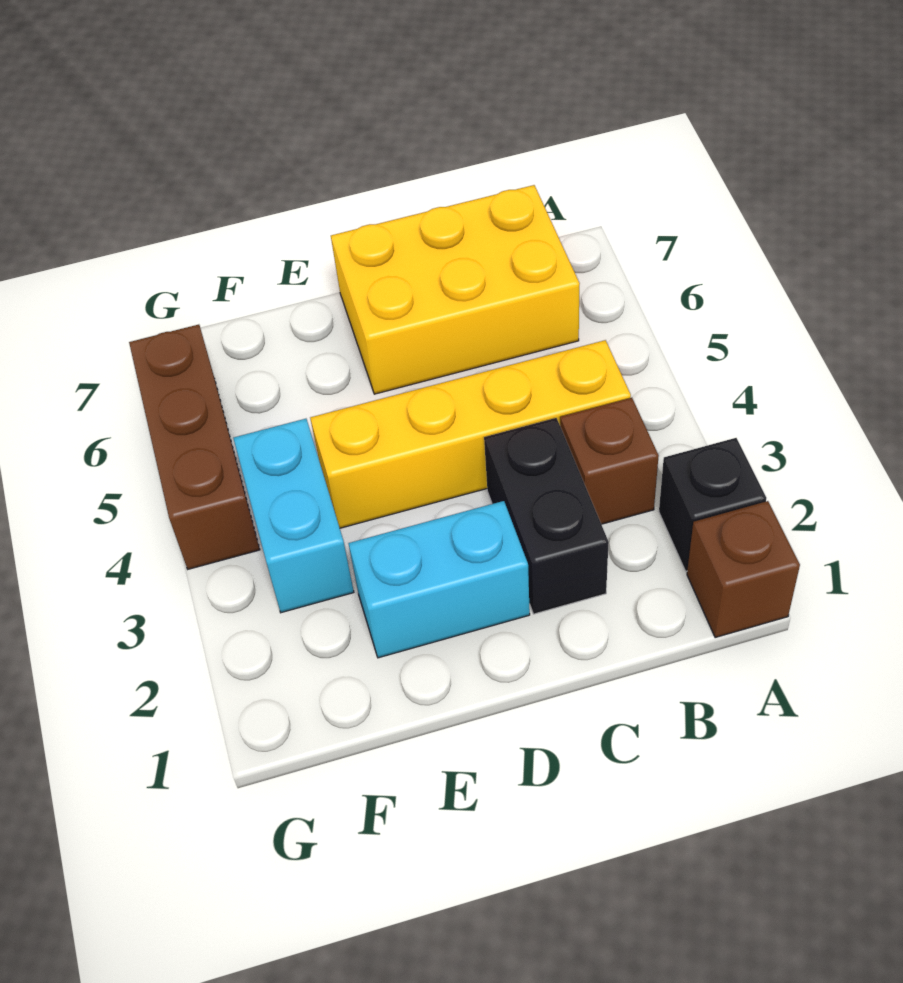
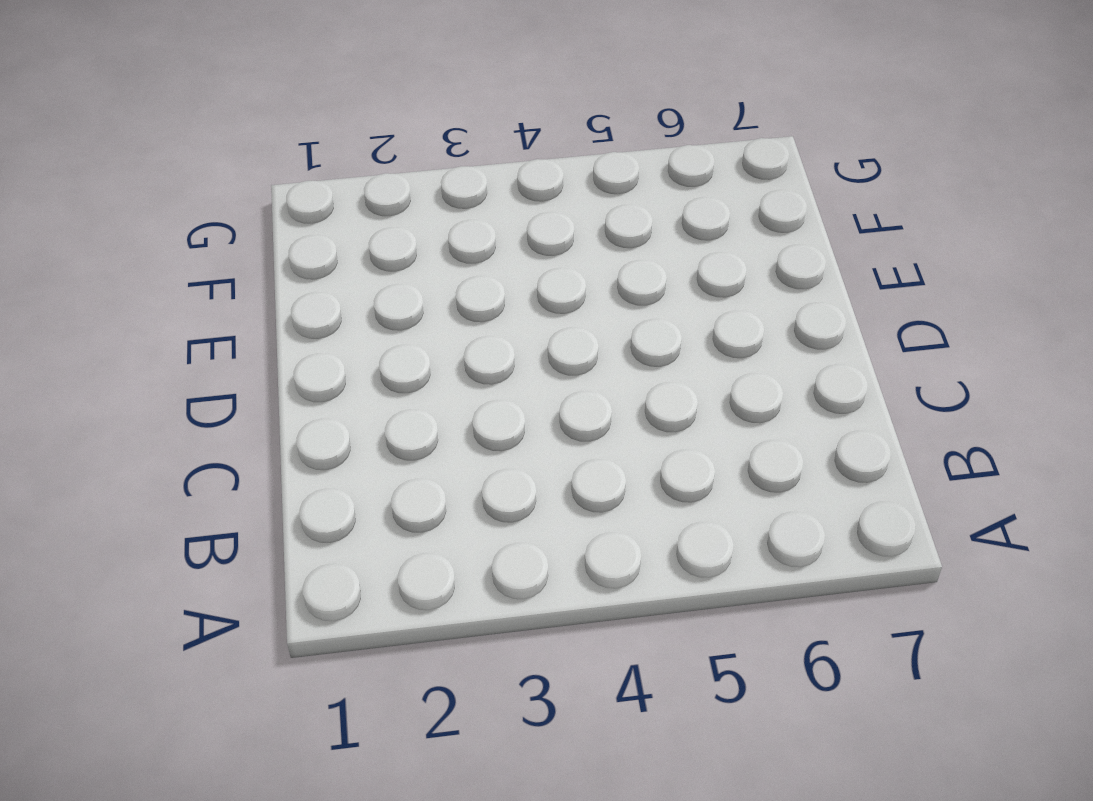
none -> brown 1x1 brick [687,501,800,638]
none -> black 1x1 brick [659,438,766,571]

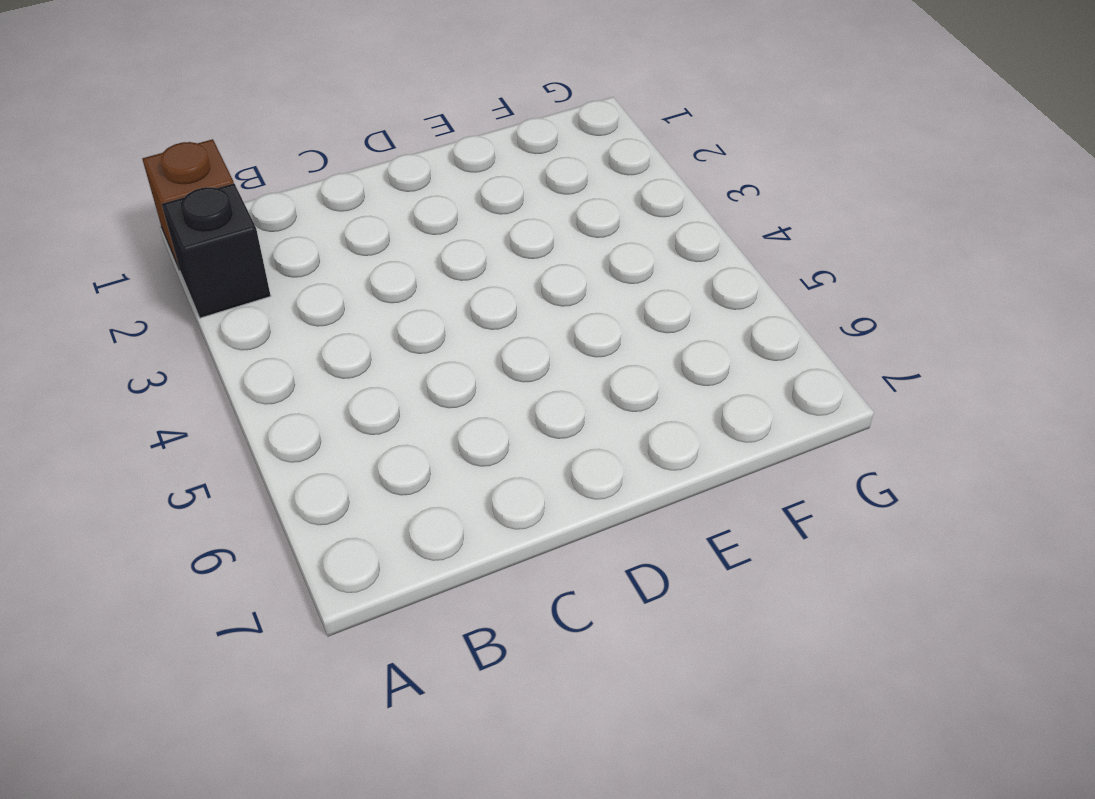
none -> brown 1x1 brick [560,398,659,524]
none -> yellow 1x4 brick [310,340,631,528]

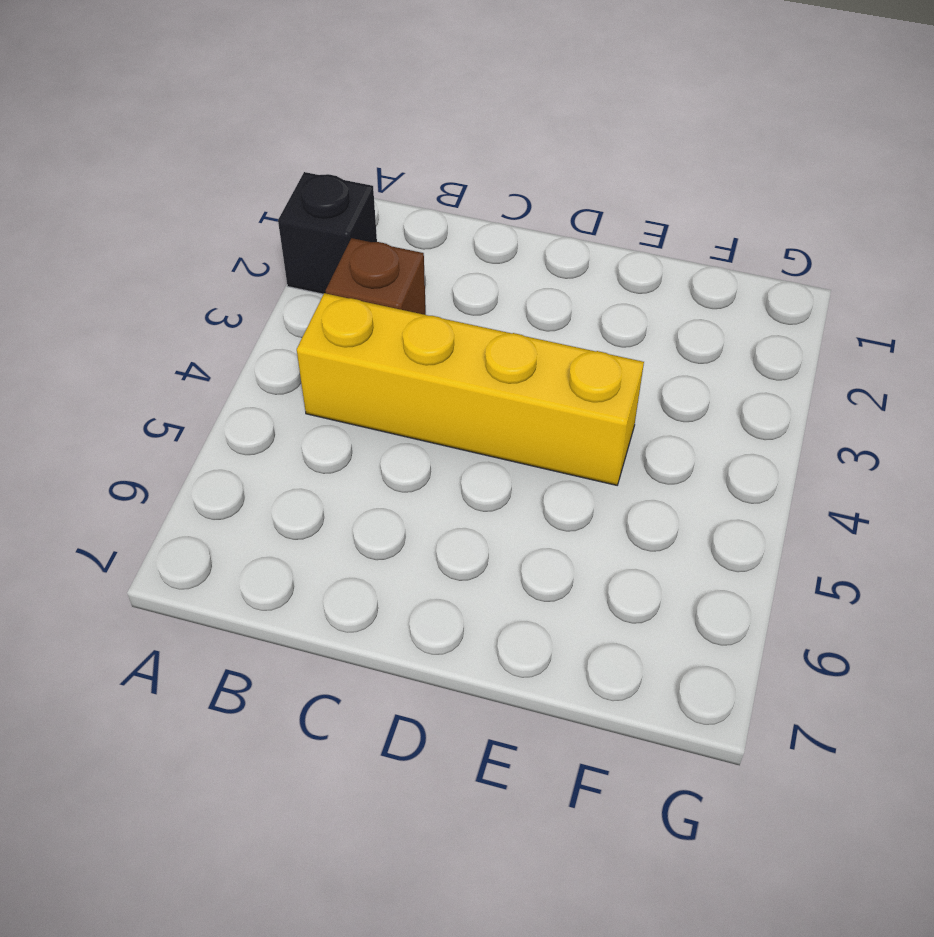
none -> brown 1x1 brick [687,501,800,638]
none -> yellow 2x3 brick [331,185,580,394]

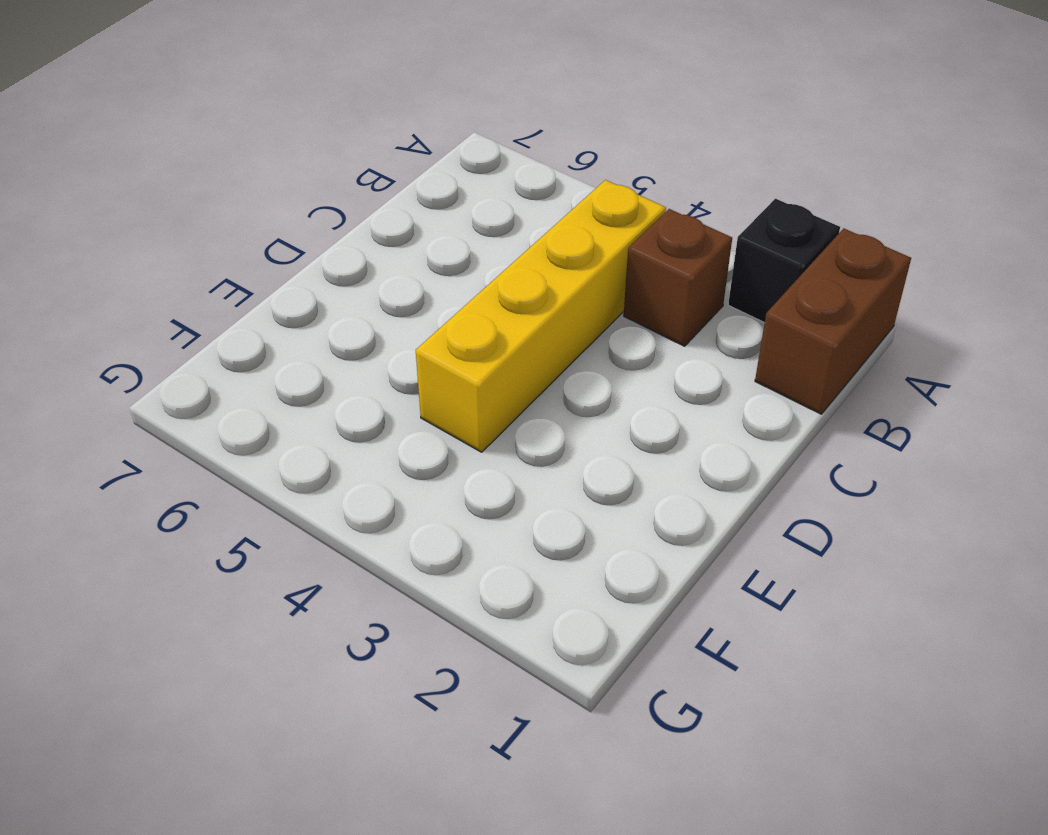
brown 1x2 brick [755,229,911,414] -> brown 1x1 brick [687,501,800,638]
none -> yellow 2x3 brick [331,185,580,394]
none -> black 1x2 brick [484,418,609,614]

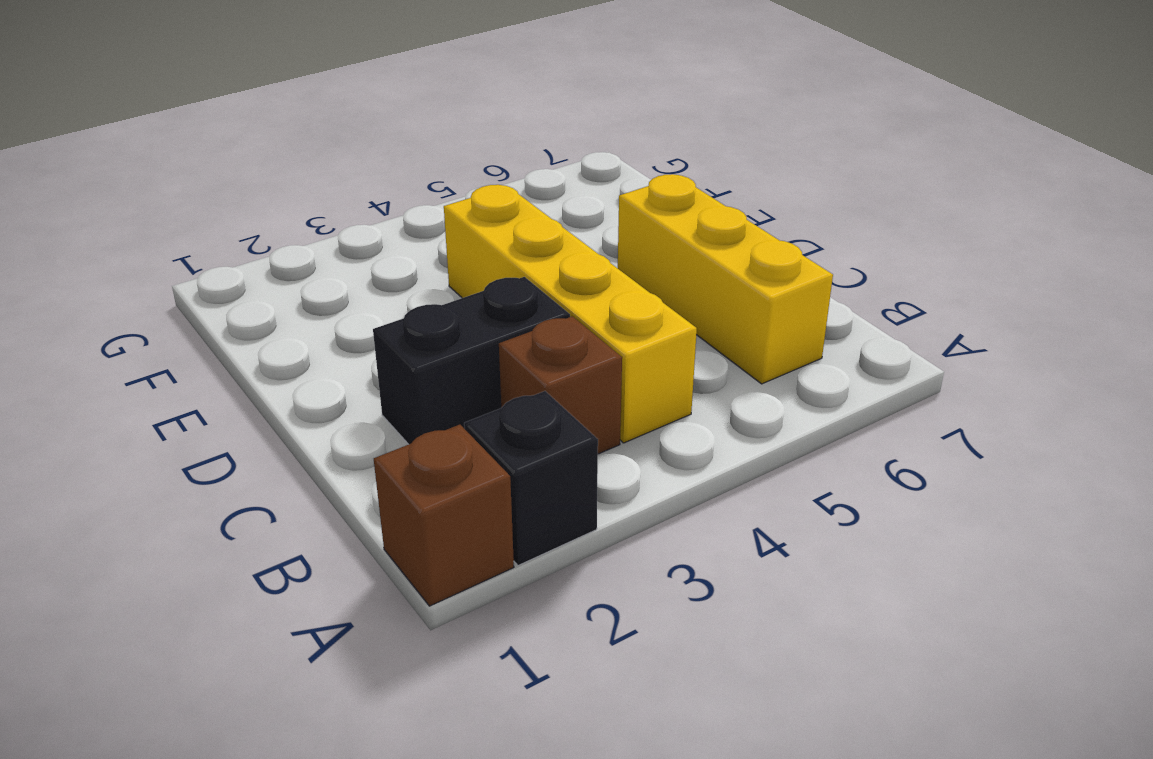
yellow 1x3 brick [618,174,833,384] -> yellow 2x3 brick [331,185,580,394]
none -> cyan 1x2 brick [348,501,530,658]
none -> cyan 1x2 brick [233,419,354,613]

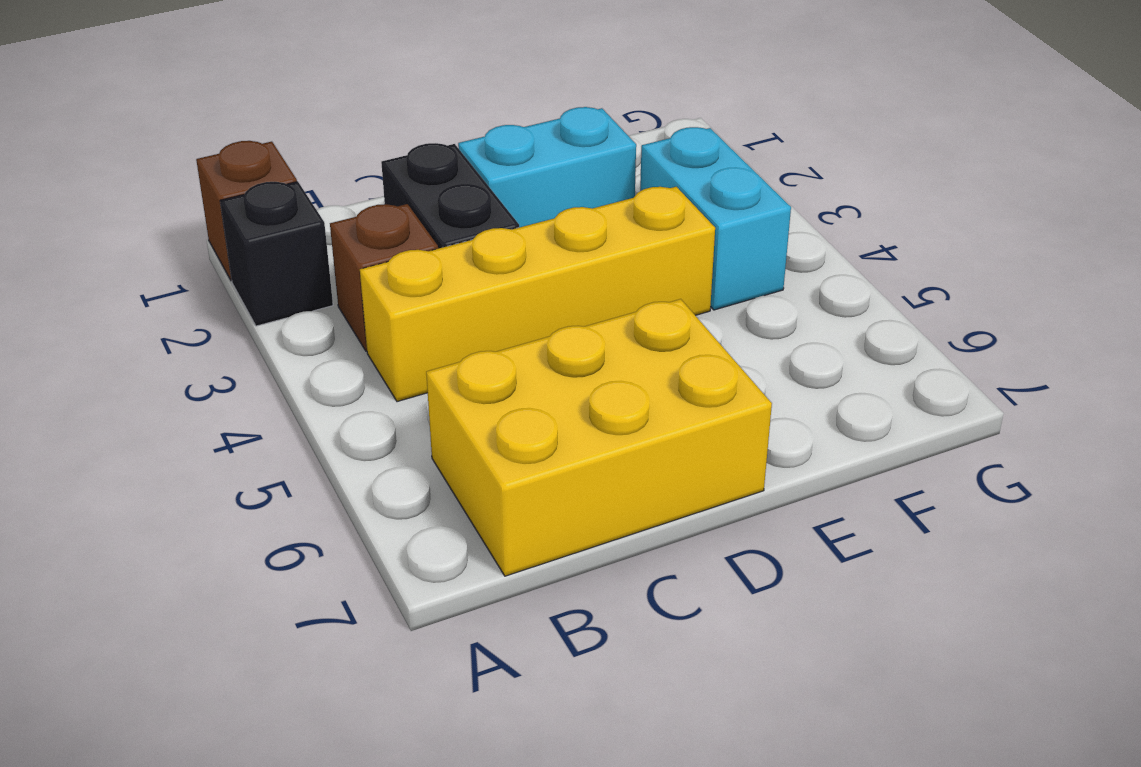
none -> brown 1x3 brick [129,325,260,569]

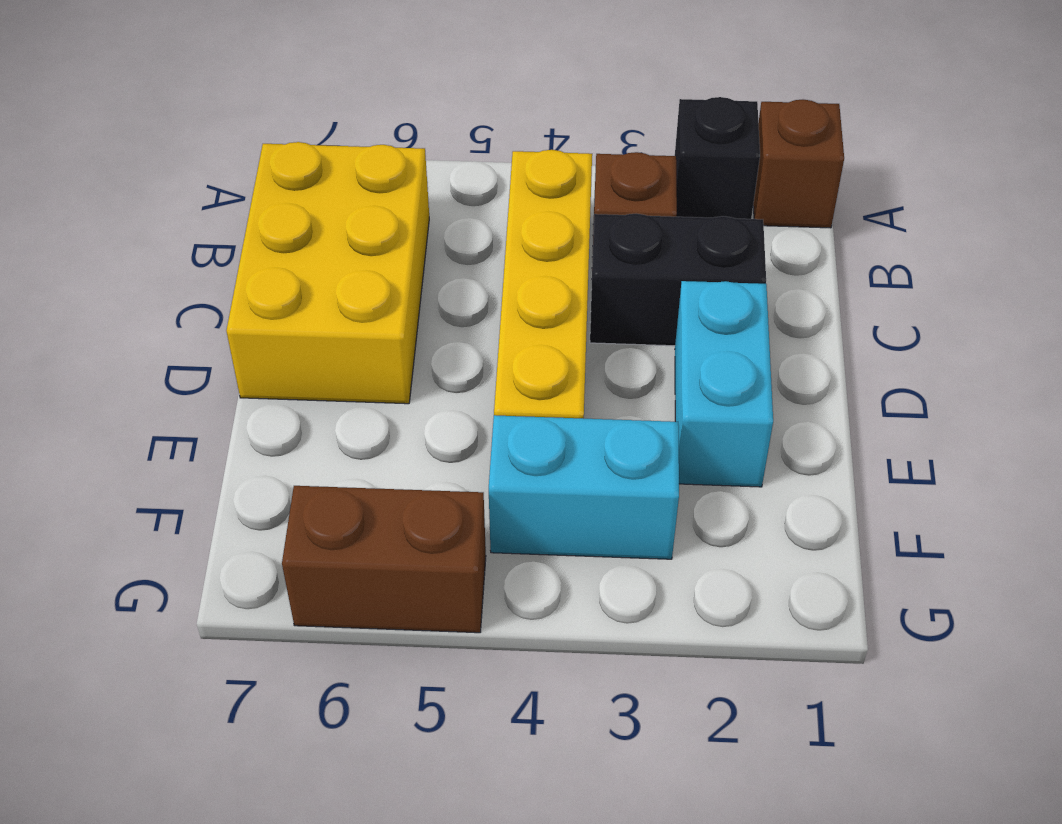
brown 1x2 brick [282,486,486,633] -> brown 1x3 brick [129,325,260,569]

